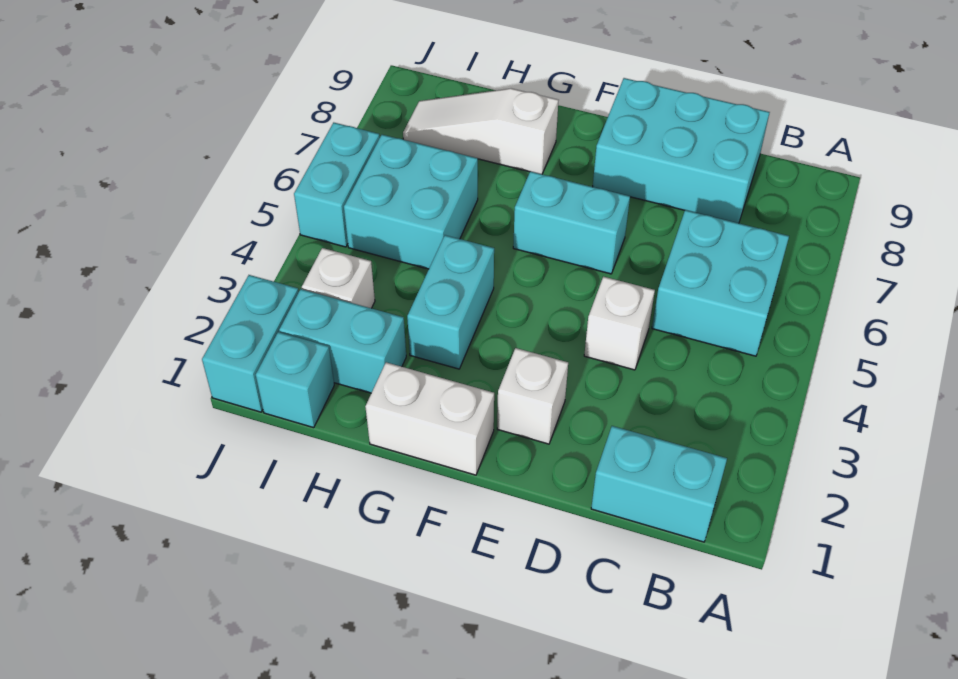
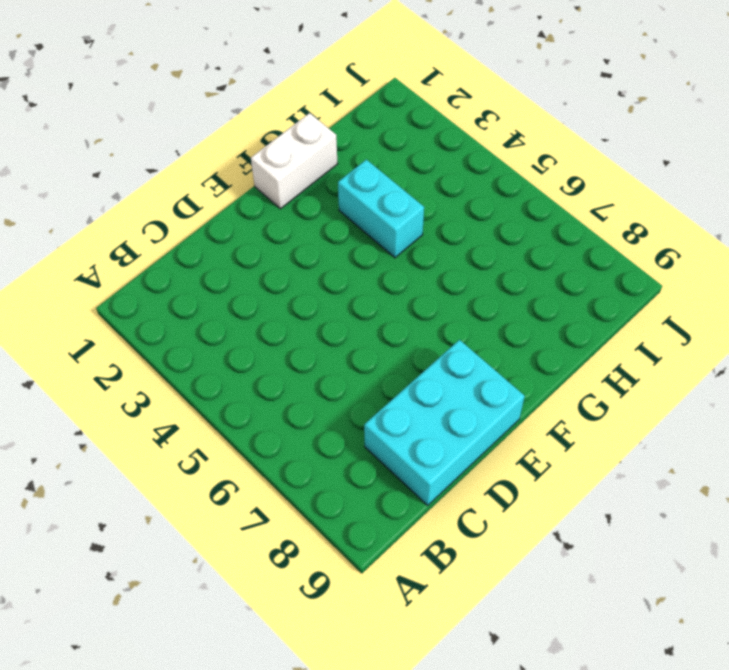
none -> cyan 1x2 brick [591,426,727,542]
none -> cyan 2x2 brick [652,210,789,356]
none -> white 1x1 brick [584,277,655,370]

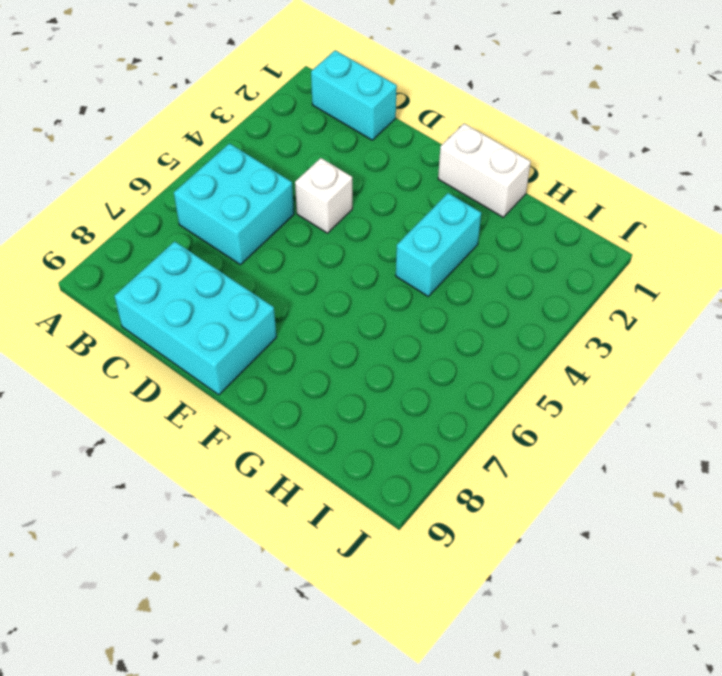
none -> white 1x1 brick [497,348,568,444]
none -> cyan 1x2 brick [513,171,630,274]
none -> white 1x3 slope [403,88,558,174]

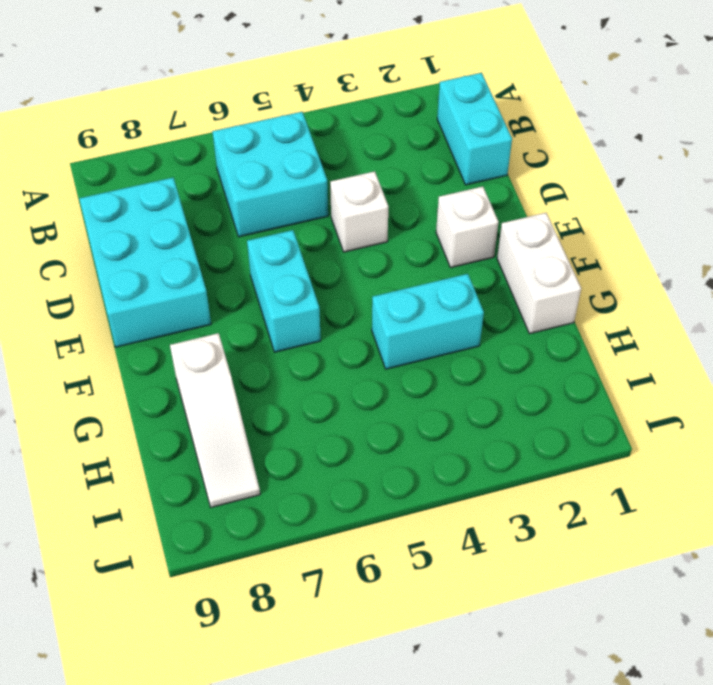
none -> cyan 1x2 brick [279,289,406,393]
none -> cyan 2x2 brick [344,135,478,269]
none -> cyan 1x1 brick [256,332,334,428]

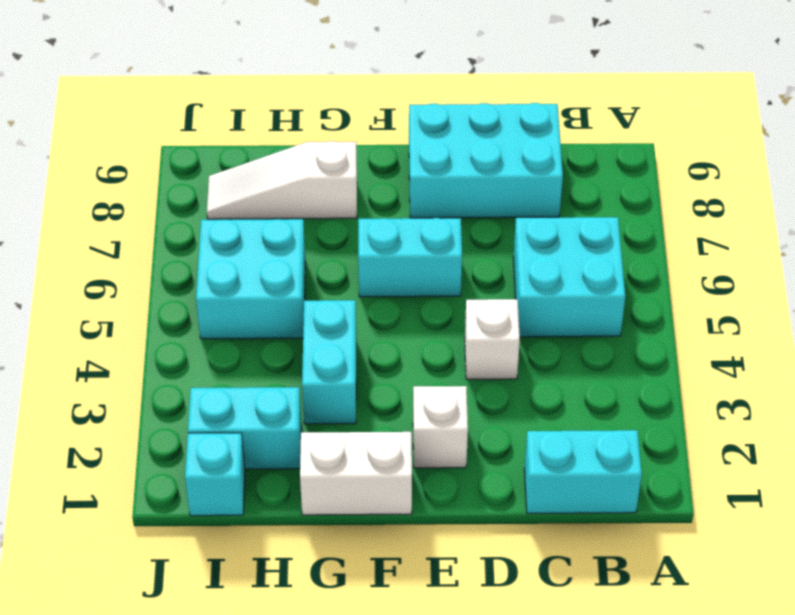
none -> white 1x1 brick [302,248,375,308]
none -> cyan 1x2 brick [202,275,299,412]
none -> cyan 1x2 brick [294,123,380,247]

